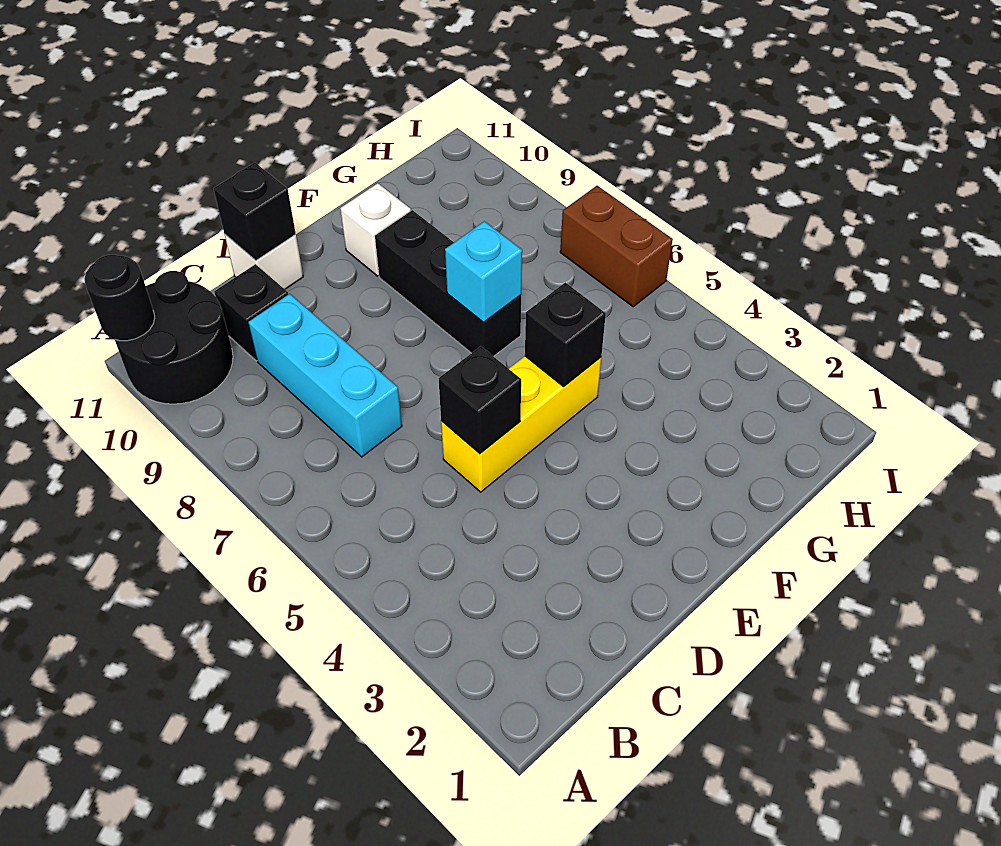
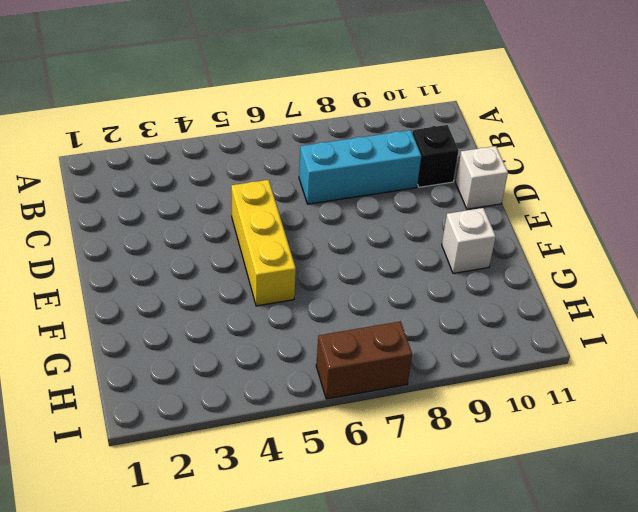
none -> black 2x2 round brick [115,271,233,404]
none -> black 1x3 brick [375,210,521,356]
none -> black 1x1 round brick [84,255,155,341]

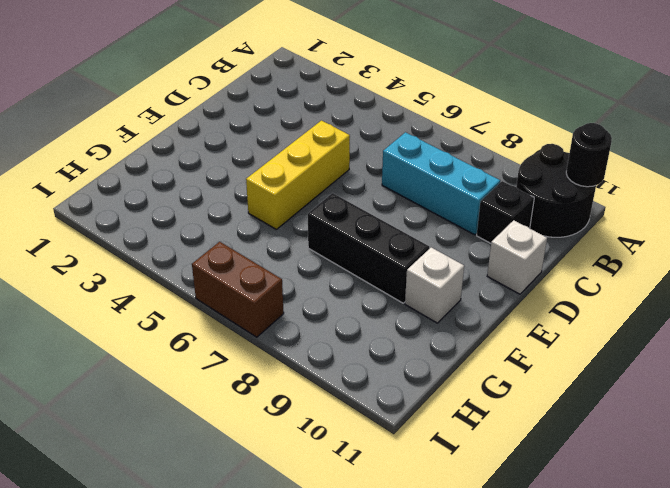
none -> black 1x1 brick [439,346,521,454]
none -> black 1x1 brick [214,163,296,261]
none -> black 1x1 brick [525,282,606,387]

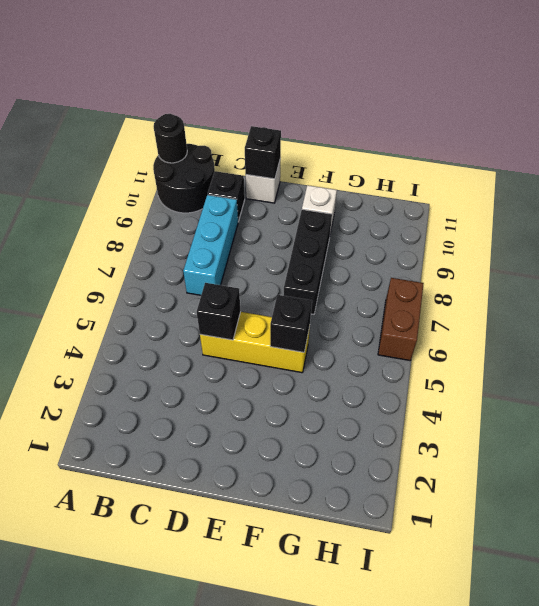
none -> cyan 1x1 brick [445,221,522,322]

